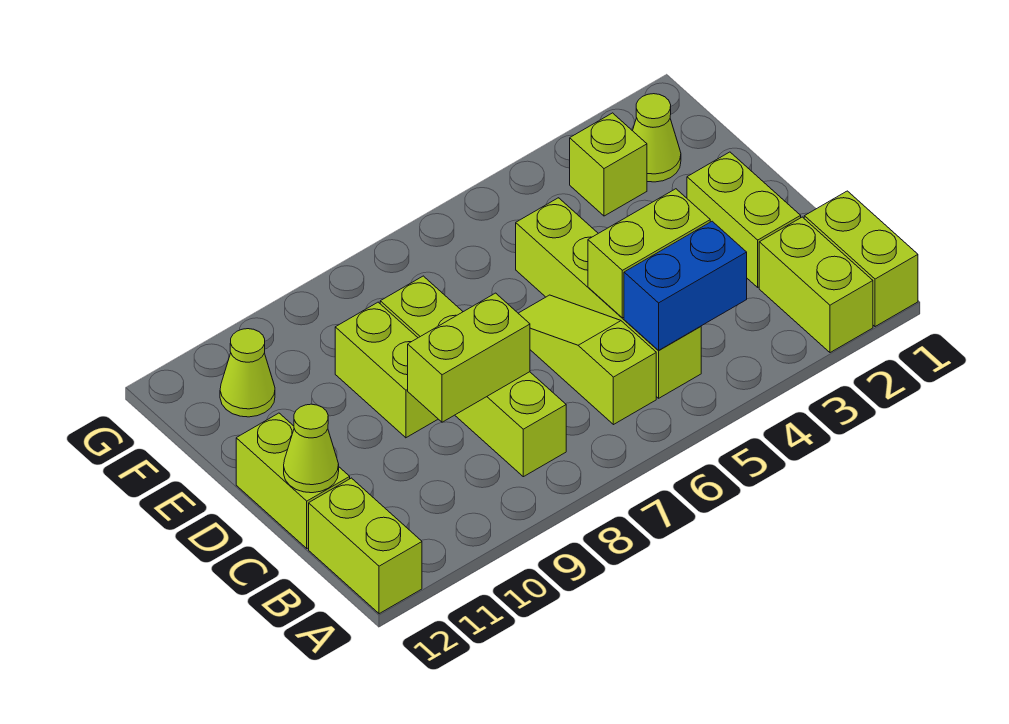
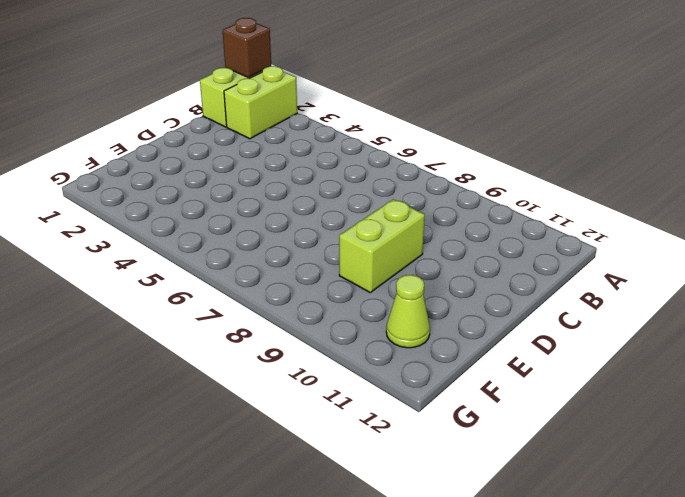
brown 1x1 brick [223,18,271,78] -> none
none -> lime 1x2 brick [309,478,422,614]
none -> lime 1x4 brick [516,198,701,398]
none -> lime 1x3 slope [518,295,656,425]

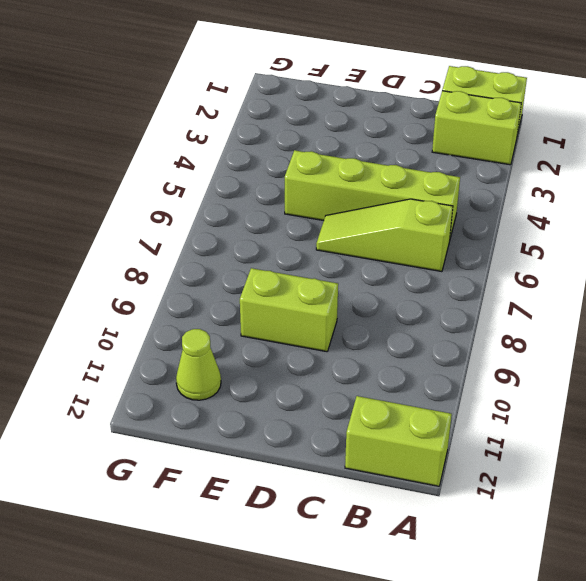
none -> lime 1x4 brick [380,276,566,477]
none -> lime 1x2 brick [687,152,801,287]
none -> lime 1x2 brick [236,413,350,548]

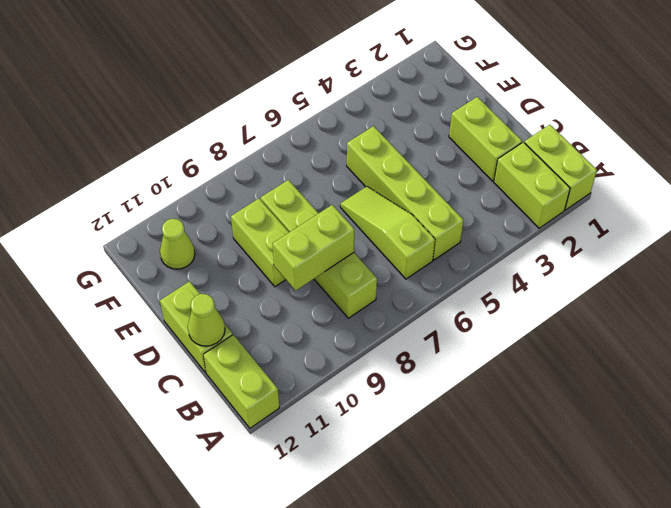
none -> lime 1x1 cone [633,94,681,182]
none -> lime 1x1 brick [570,113,647,216]
none -> blue 1x2 brick [624,221,747,350]

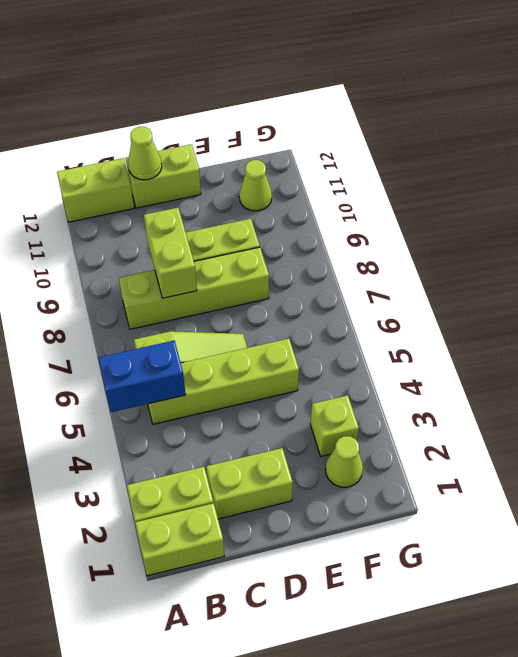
blue 1x2 brick [98,340,186,412] -> blue 1x2 brick turned to [624,221,747,350]
none -> lime 1x2 brick [588,189,710,318]

